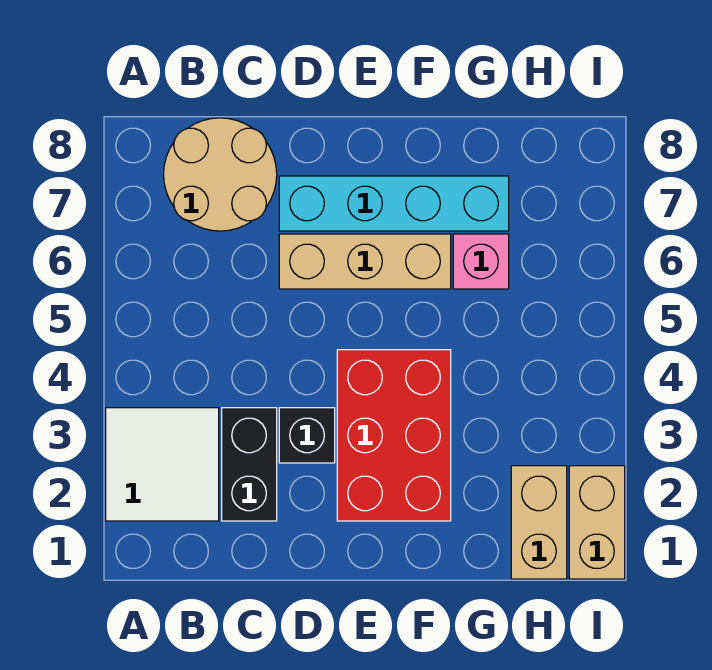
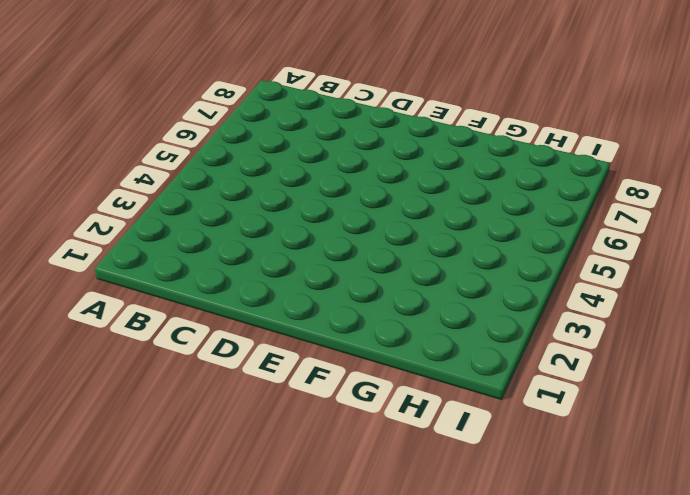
none -> white 2x2 tile [106,408,219,521]
none -> tan 2x2 round brick [164,118,277,231]

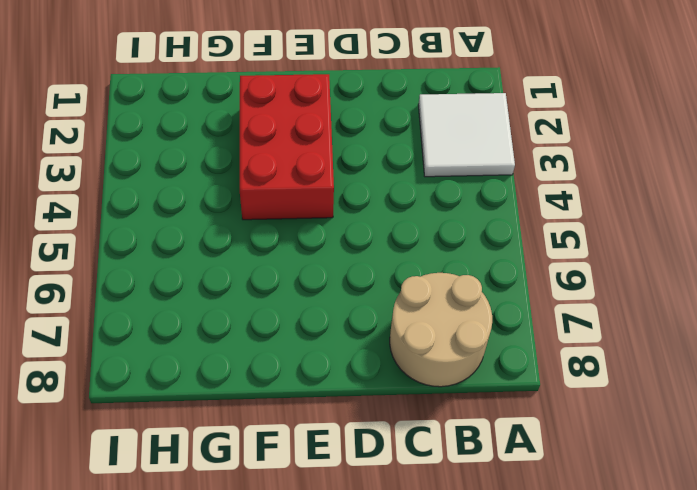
none -> black 1x2 brick [222,408,277,521]
none -> black 1x1 brick [279,408,335,463]

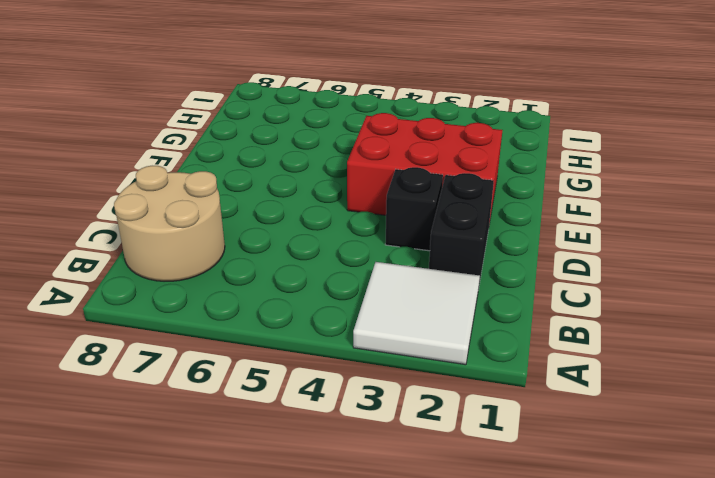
black 1x2 brick [429,173,494,284] -> black 1x2 brick turned to [222,408,277,521]
none -> tan 1x3 brick [279,234,451,289]
none -> cyan 1x4 brick [279,176,509,231]

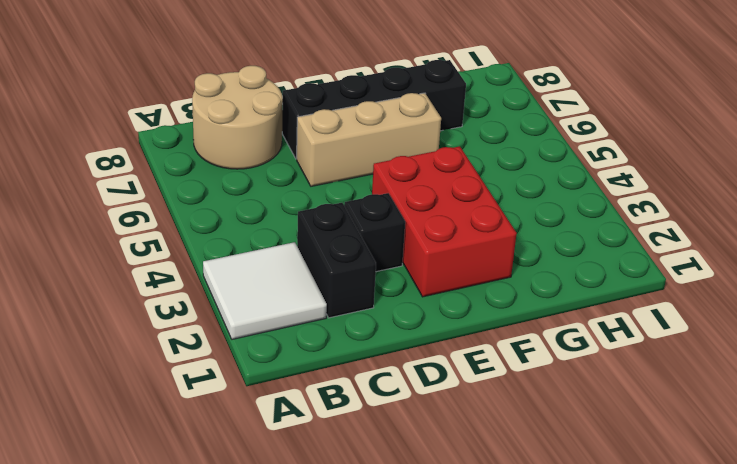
black 1x4 brick [282,60,466,159] -> cyan 1x4 brick [279,176,509,231]
none -> pink 1x1 brick [453,234,509,289]
none -> tan 1x2 brick [511,466,567,579]

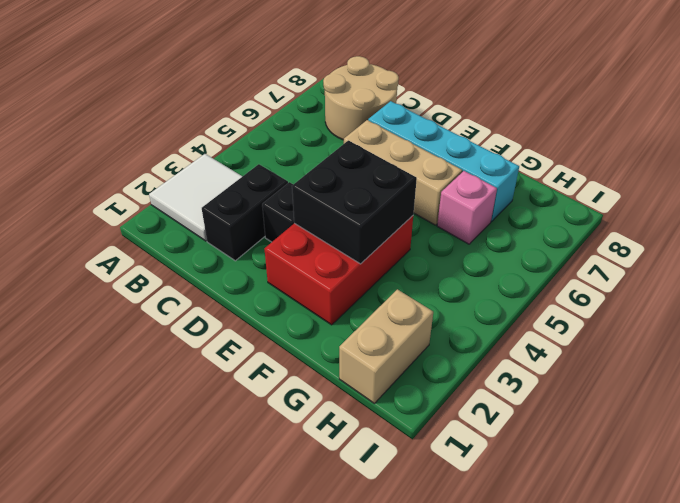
black 2x2 brick [292,140,417,264] -> none
none -> tan 1x2 brick [569,466,625,579]

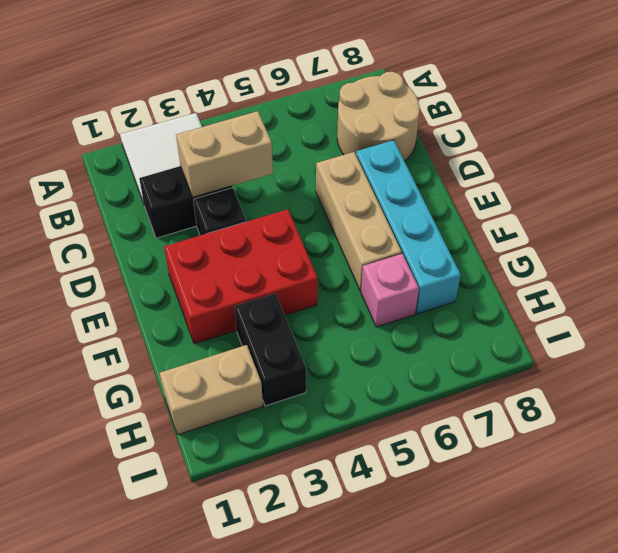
tan 1x2 brick [176,111,273,197] -> tan 1x2 brick moved to [569,466,625,579]
black 1x2 brick [234,293,306,406] -> none

